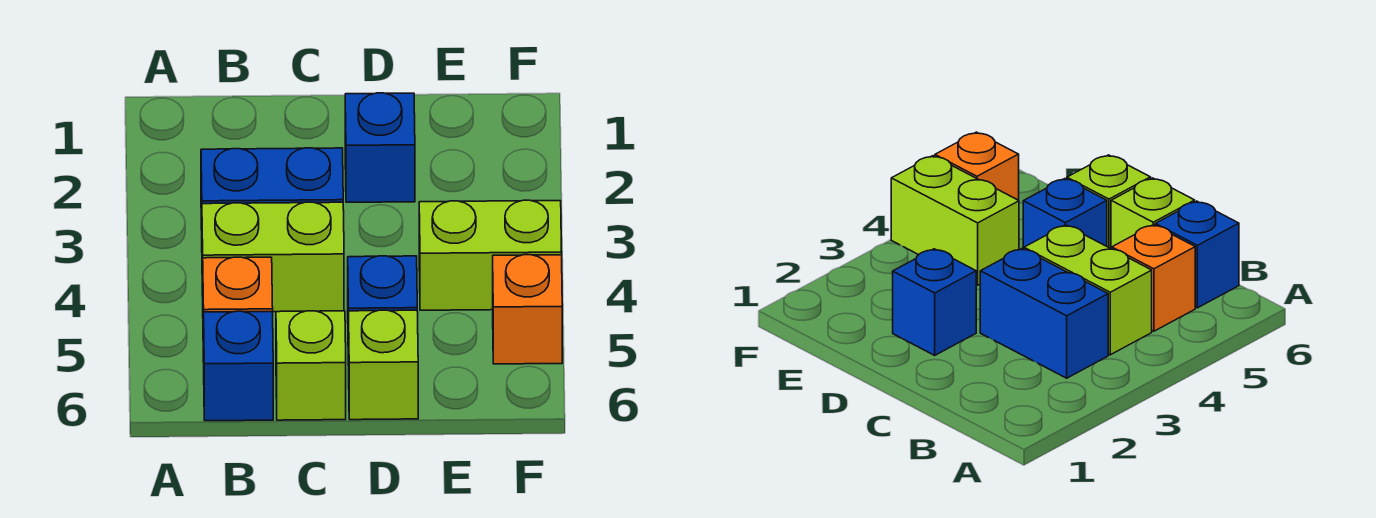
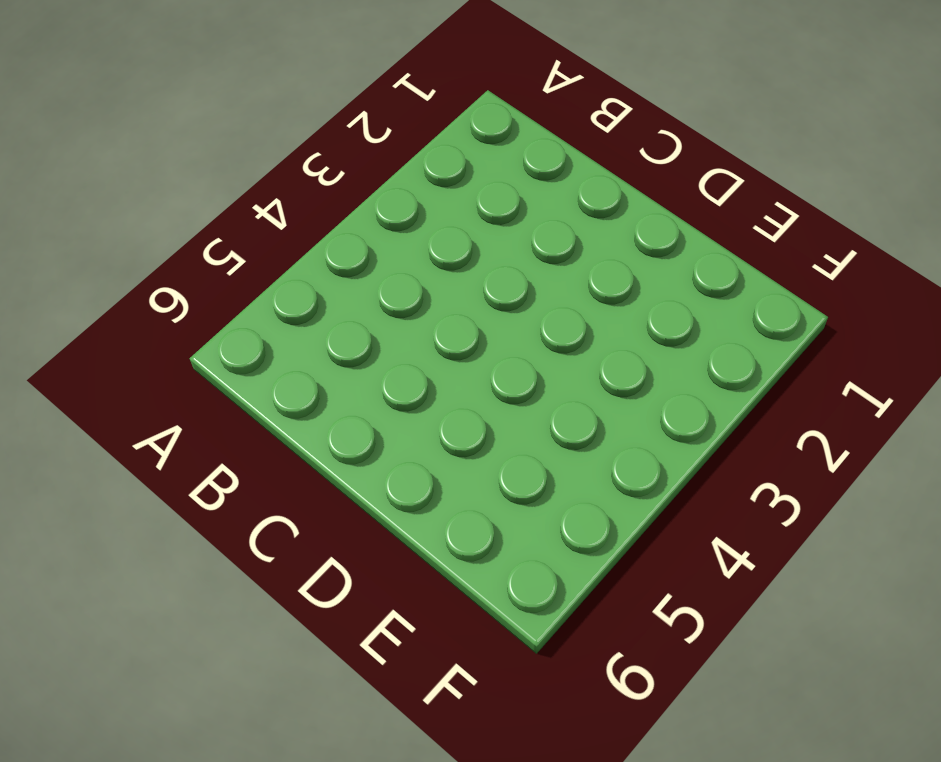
none -> blue 1x2 brick [201,148,343,230]
none -> lime 1x2 brick [202,202,344,312]

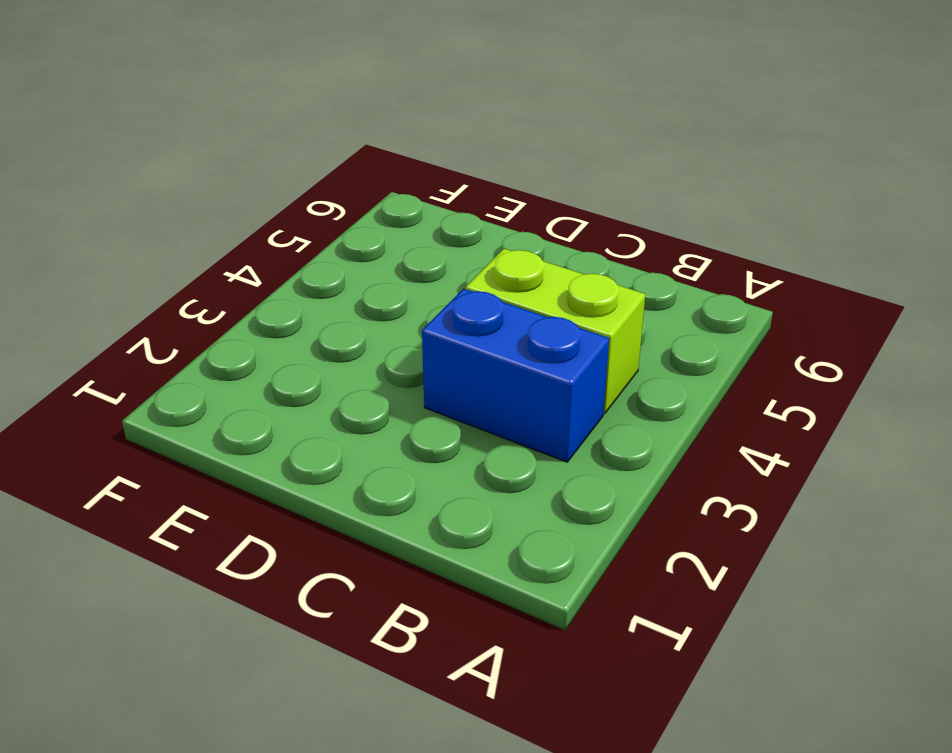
none -> orange 1x1 brick [203,257,273,362]
none -> blue 1x1 brick [204,311,273,421]

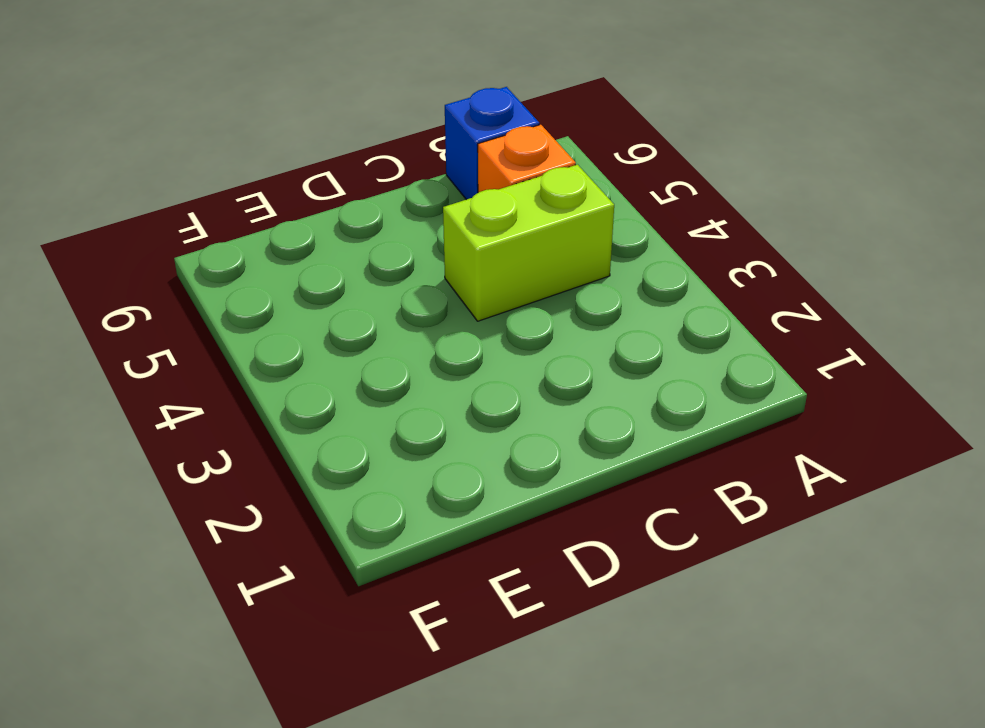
none -> blue 1x2 brick [201,148,343,230]
none -> lime 1x1 brick [276,311,346,420]

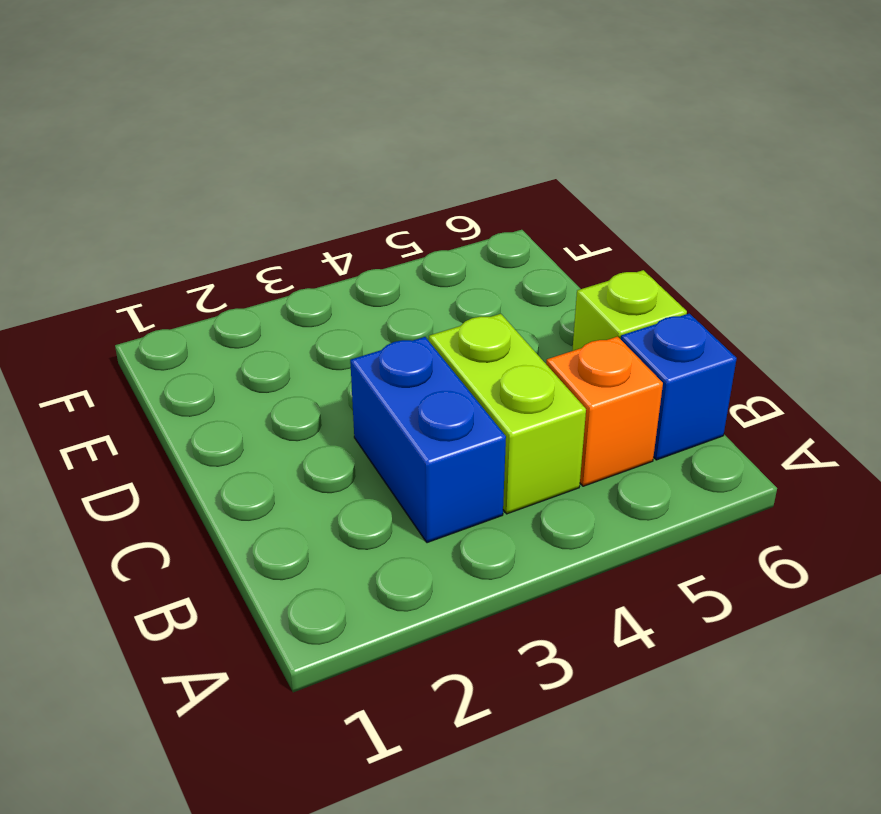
none -> blue 1x1 brick [345,93,415,202]
none -> blue 1x1 brick [348,256,417,365]

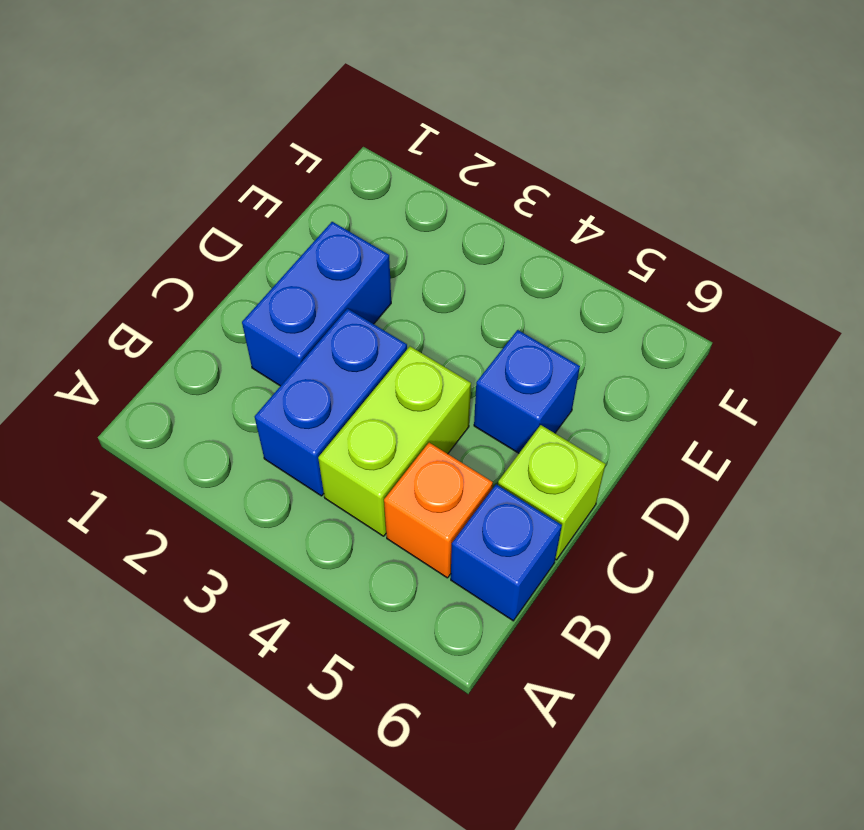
blue 1x2 brick [242,222,391,386] -> blue 1x1 brick [345,93,415,202]
none -> lime 1x1 brick [349,310,418,420]
none -> lime 1x2 brick [419,200,562,310]

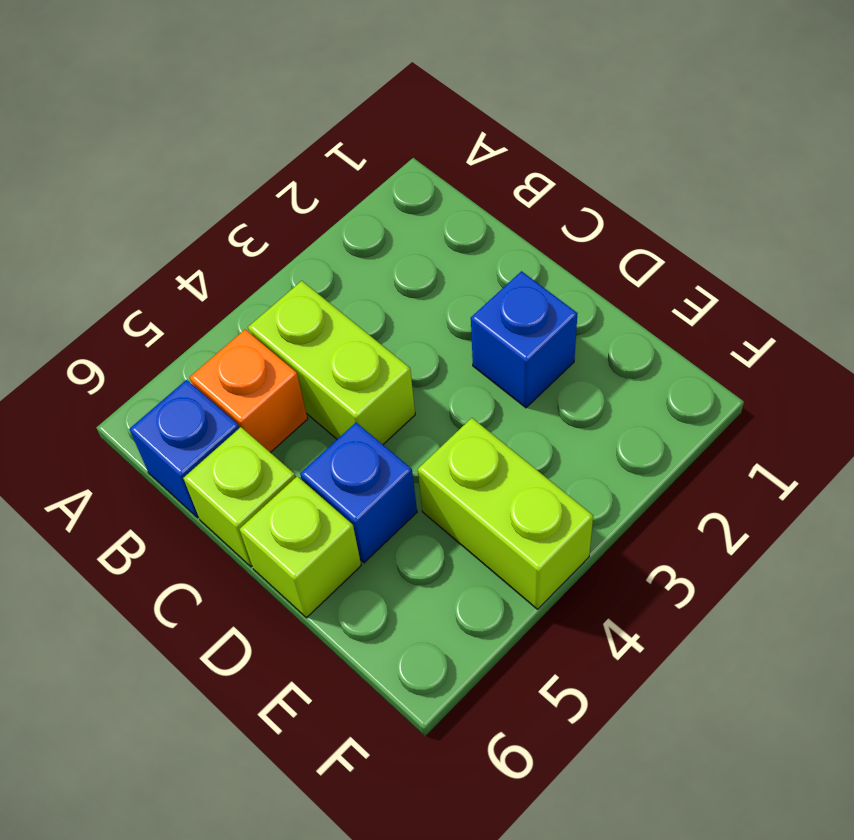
none -> blue 1x2 brick [201,148,343,230]
none -> orange 1x1 brick [493,255,562,364]

